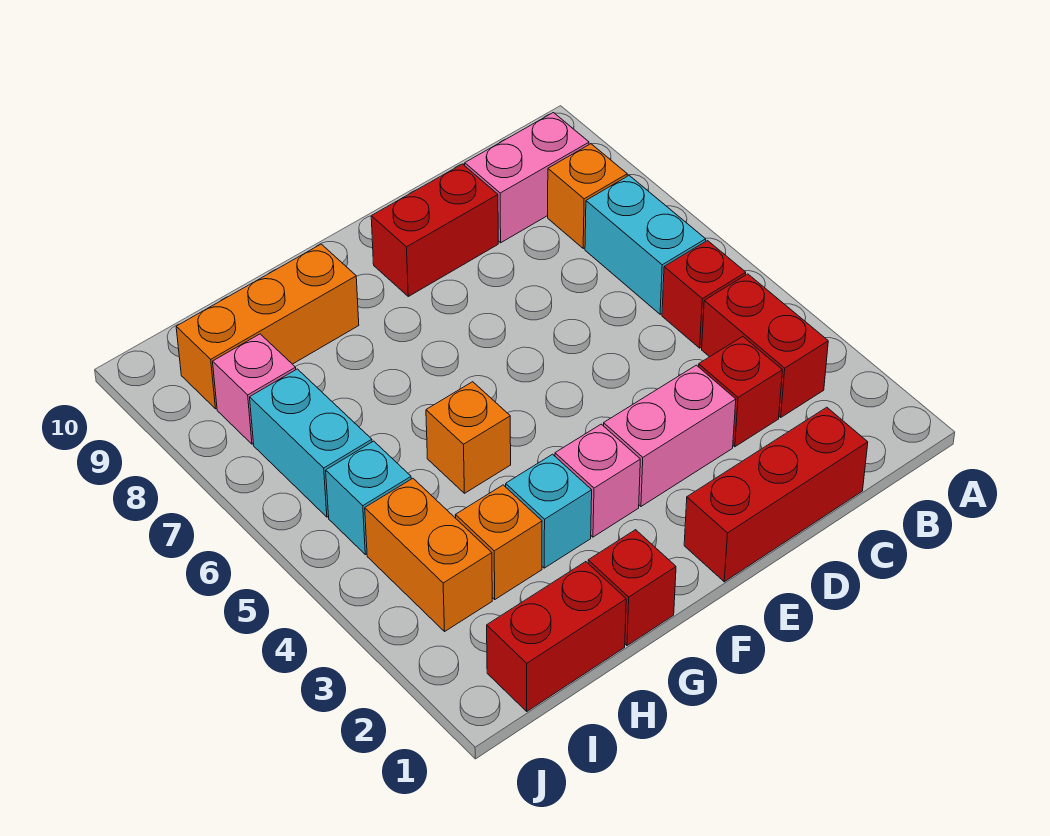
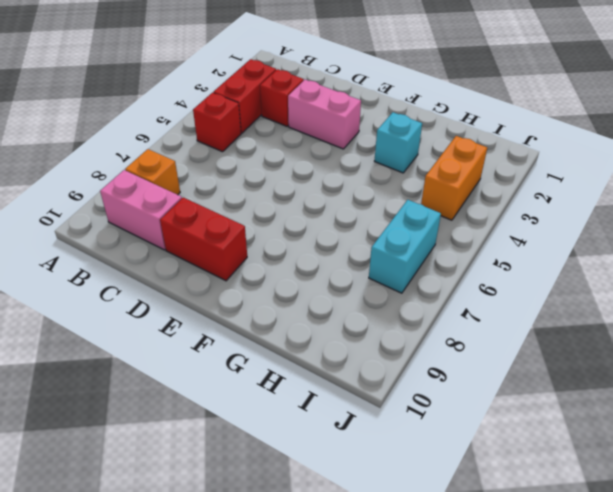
none -> cyan 1x2 brick [585,176,706,314]
none -> red 1x3 brick [684,407,868,582]
none -> pink 1x1 brick [555,424,640,537]

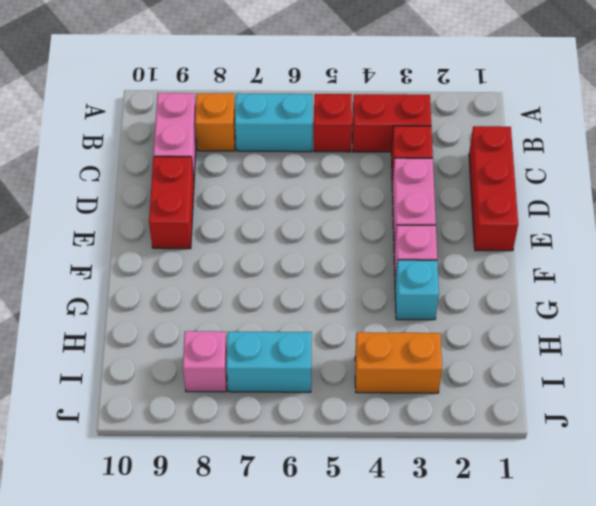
none -> red 1x1 brick [588,530,676,646]
none -> orange 1x1 brick [426,382,511,493]
none -> orange 1x3 brick [176,244,359,409]

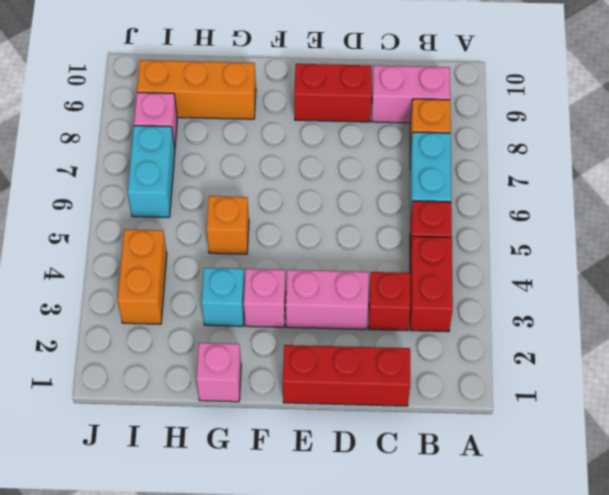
pink 1x1 brick [197,343,241,402] -> red 1x1 brick [588,530,676,646]
none -> red 1x2 brick [487,562,626,711]
none -> orange 1x1 brick [456,485,542,599]
none -> cyan 1x1 brick [326,441,411,555]

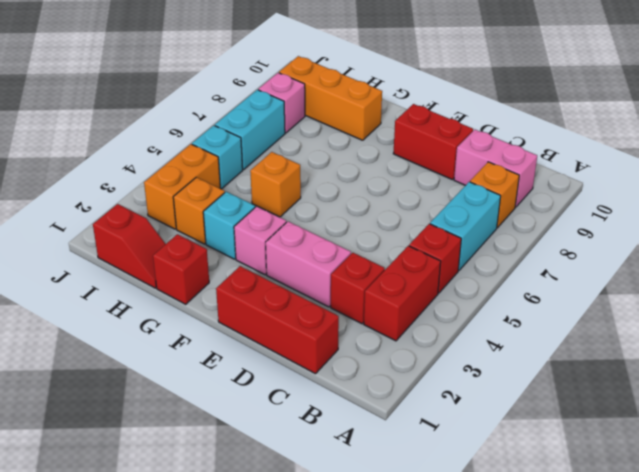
red 1x2 slope [93,204,165,288] -> red 1x2 brick [487,562,626,711]

